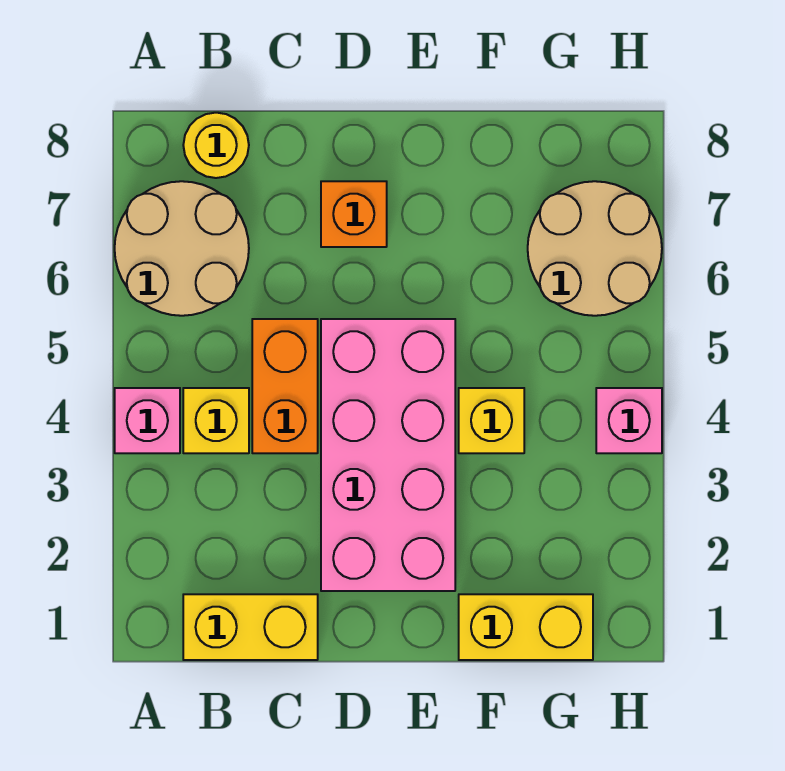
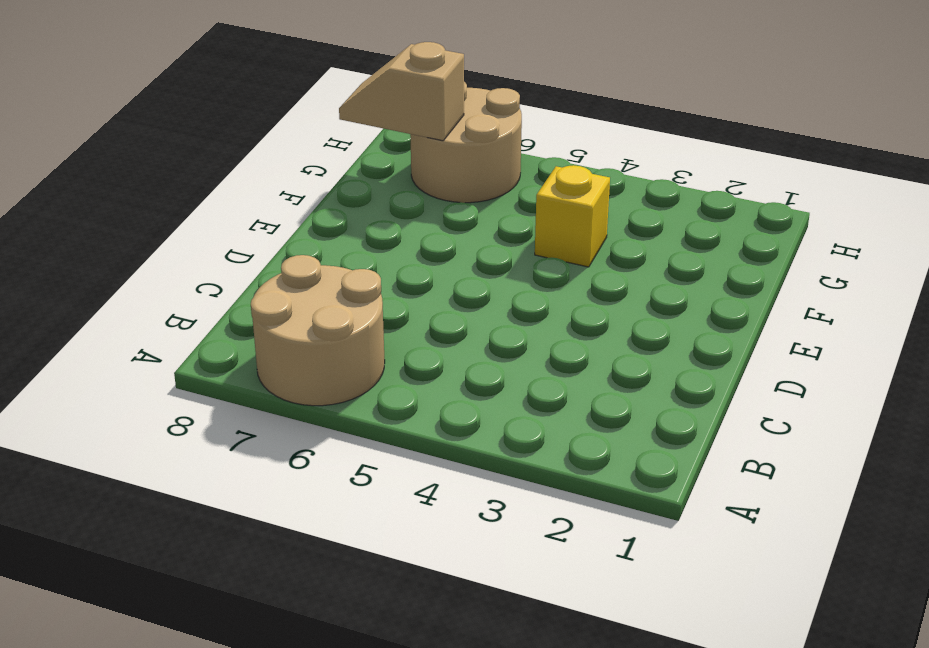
tan 1x2 slope [339,42,464,141] -> none
none -> pink 1x1 brick [115,388,180,453]
none -> yellow 1x2 brick [183,594,318,660]
none -> yellow 1x1 brick [183,388,249,453]

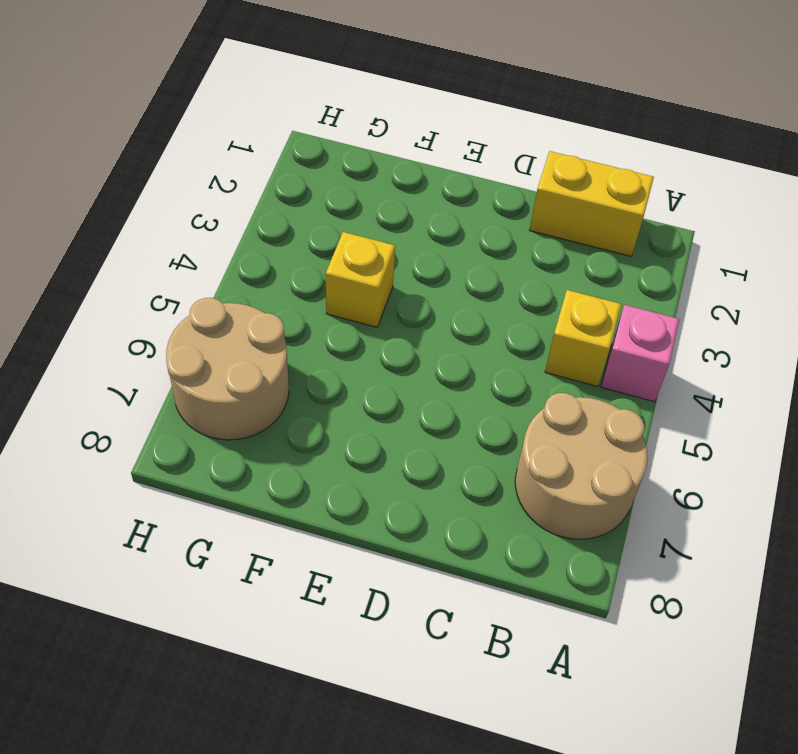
none -> yellow 1x1 round brick [183,113,249,178]
none -> orange 1x2 brick [252,319,318,453]
none -> pink 2x4 brick [321,319,455,591]

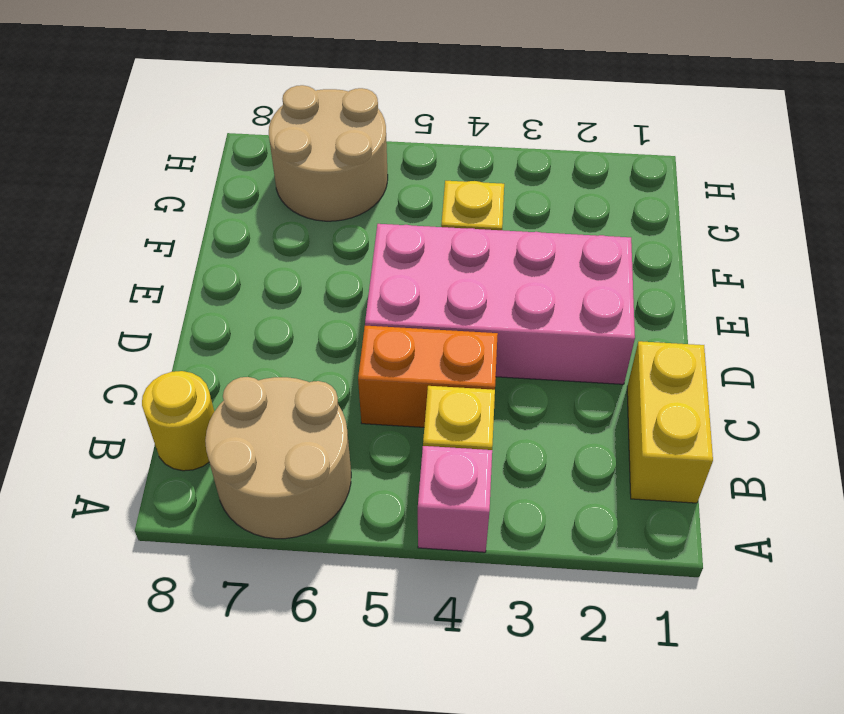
none -> orange 1x1 brick [321,181,387,247]
none -> yellow 1x2 brick [459,594,593,660]
none -> pink 1x1 brick [596,388,662,453]

